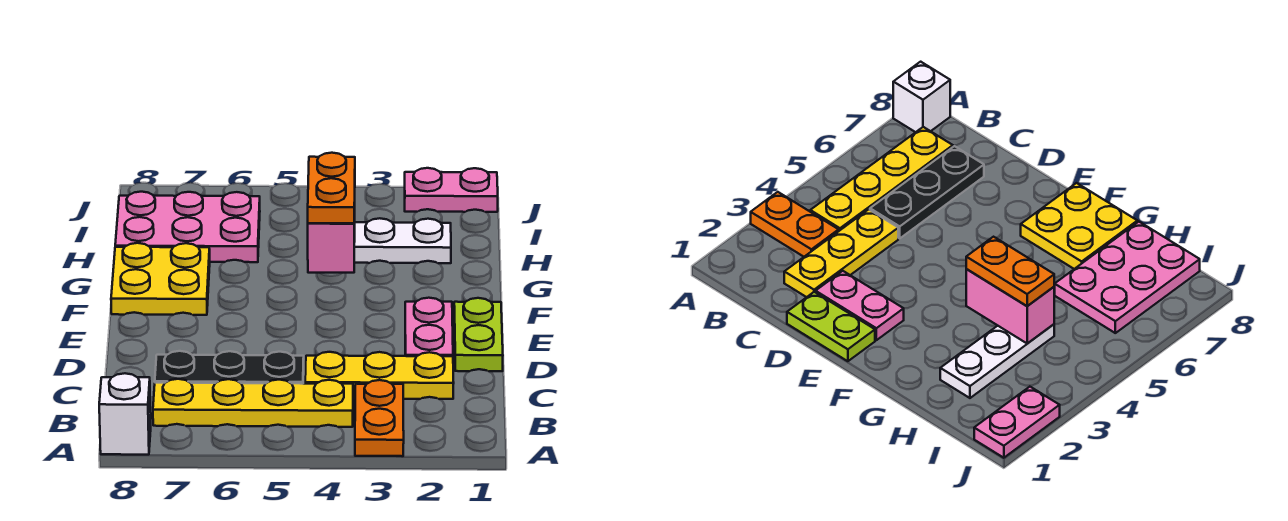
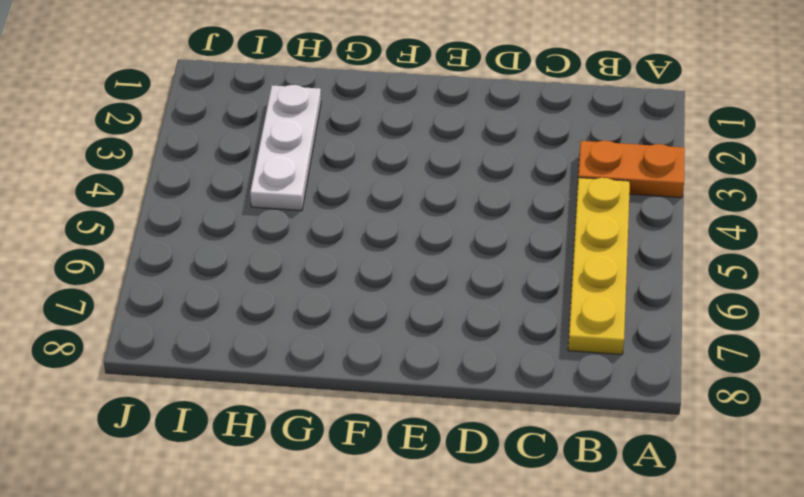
none -> white 1x1 brick [99,373,151,455]
none -> yellow 1x3 plate [305,352,454,399]
none -> black 1x3 plate [155,351,304,384]

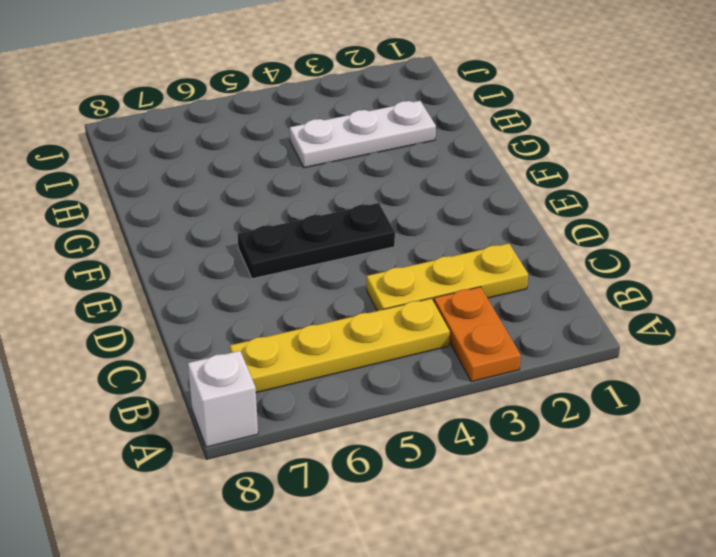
black 1x3 plate [238,203,395,279] -> black 1x3 plate moved to [155,351,304,384]
none -> lime 1x2 plate [454,298,503,371]
none -> pink 1x2 plate [405,298,453,356]
none -> yellow 2x2 plate [111,243,210,315]

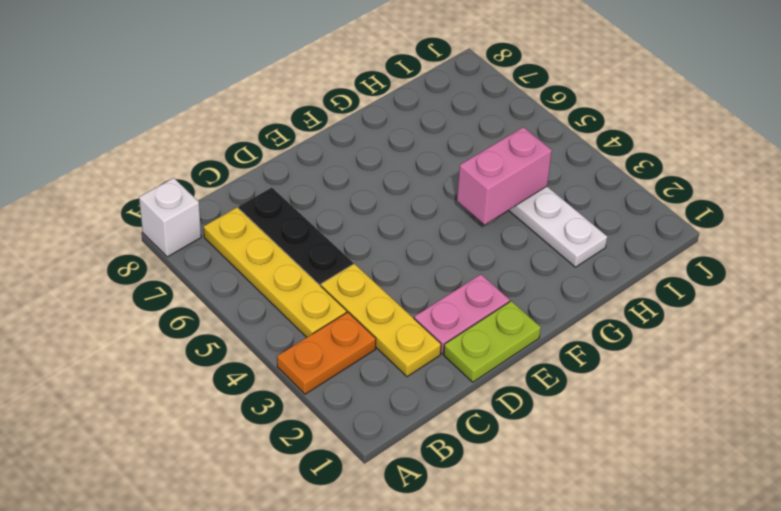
none -> yellow 2x2 plate [111,243,210,315]
none -> pink 2x3 plate [115,192,260,262]
none -> pink 1x2 plate [405,168,498,212]

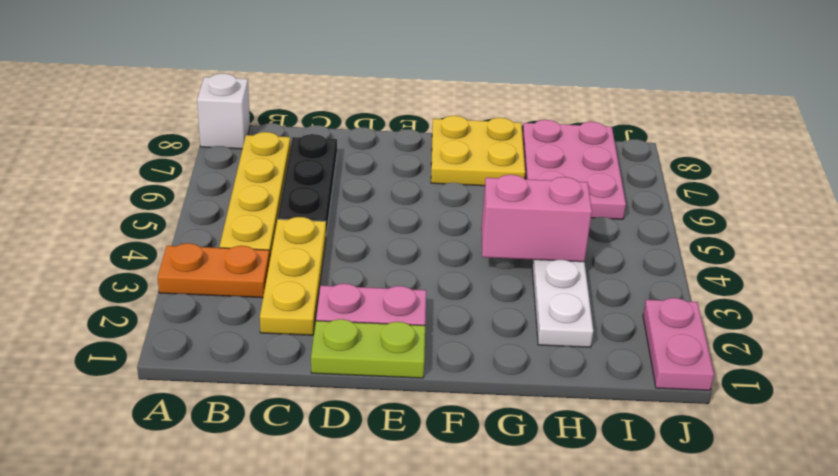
none -> orange 1x2 plate [308,153,355,223]

